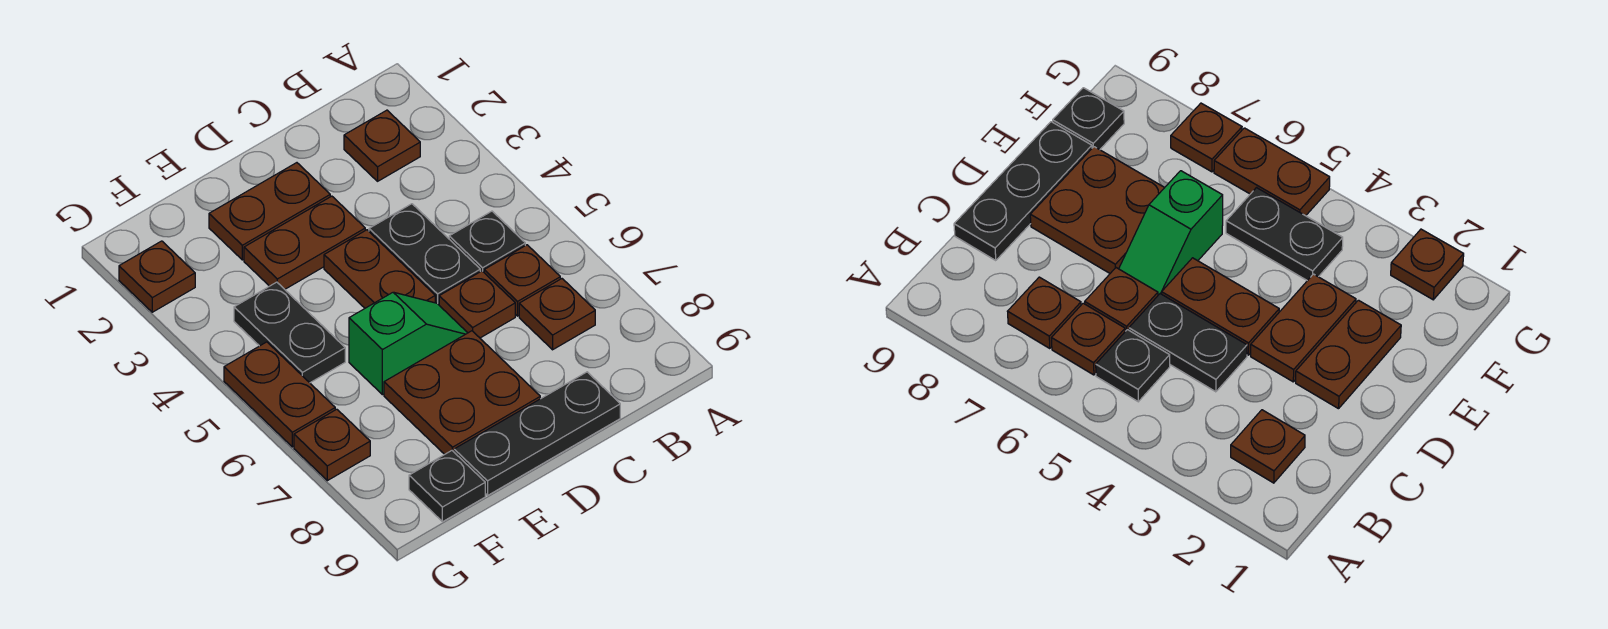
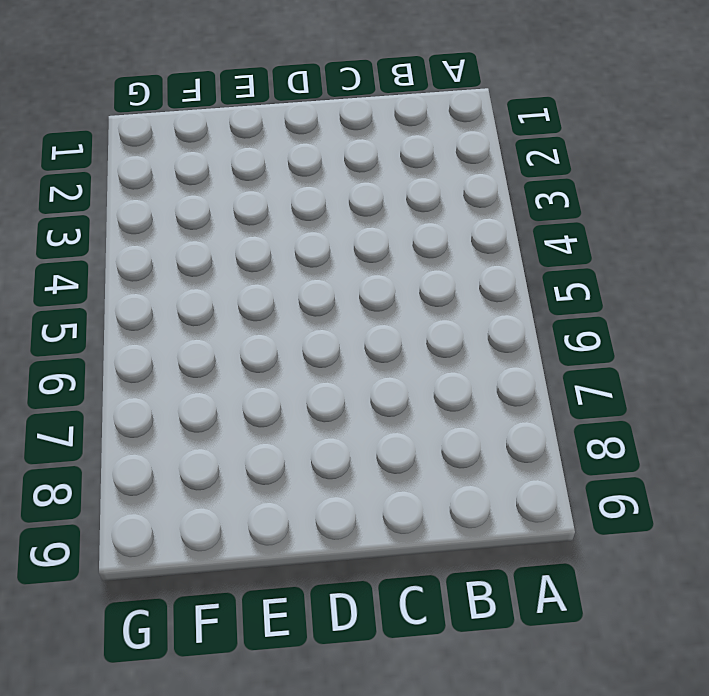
none -> brown 1x1 plate [344,110,420,181]
none -> black 1x1 plate [449,211,525,272]
none -> brown 1x1 plate [484,245,560,316]

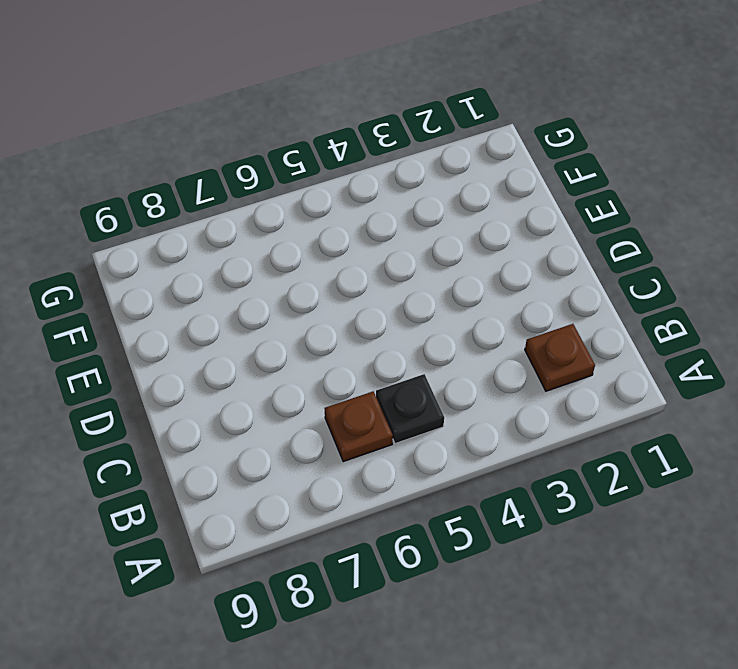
none -> brown 1x1 plate [519,279,595,350]
none -> black 1x2 plate [369,204,480,305]
none -> brown 1x1 plate [439,271,515,338]

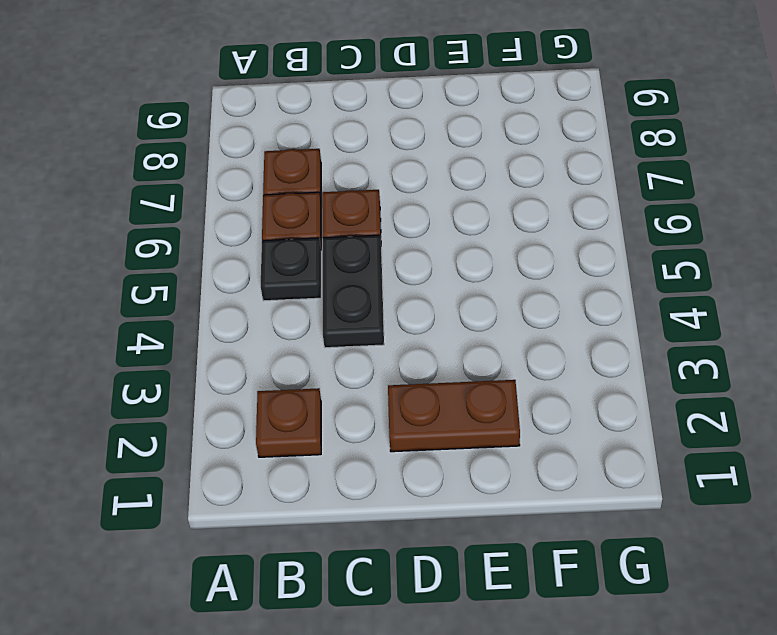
none -> black 1x3 plate [454,372,620,495]
none -> brown 1x2 plate [244,196,365,289]
none -> brown 1x2 plate [324,230,435,308]

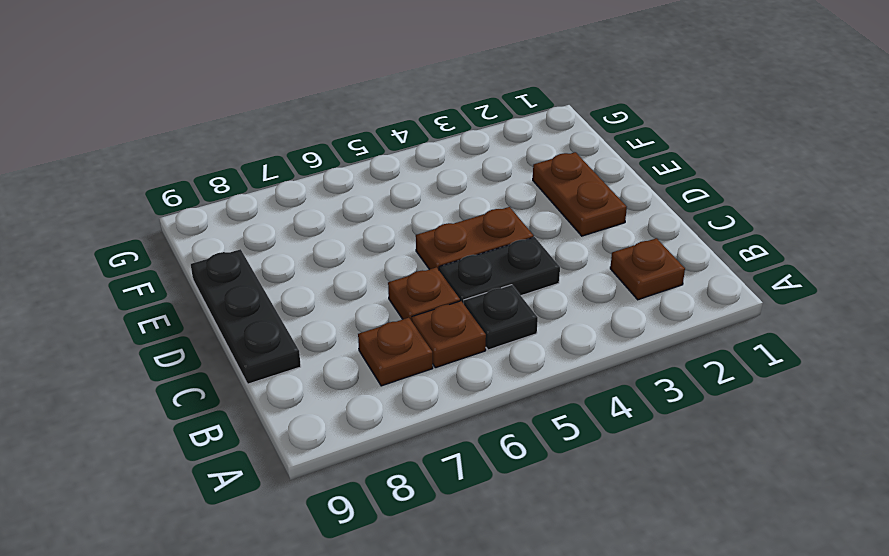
none -> brown 1x2 plate [244,196,365,289]
none -> green 1x2 slope [349,292,467,395]
none -> brown 2x2 plate [384,331,540,454]

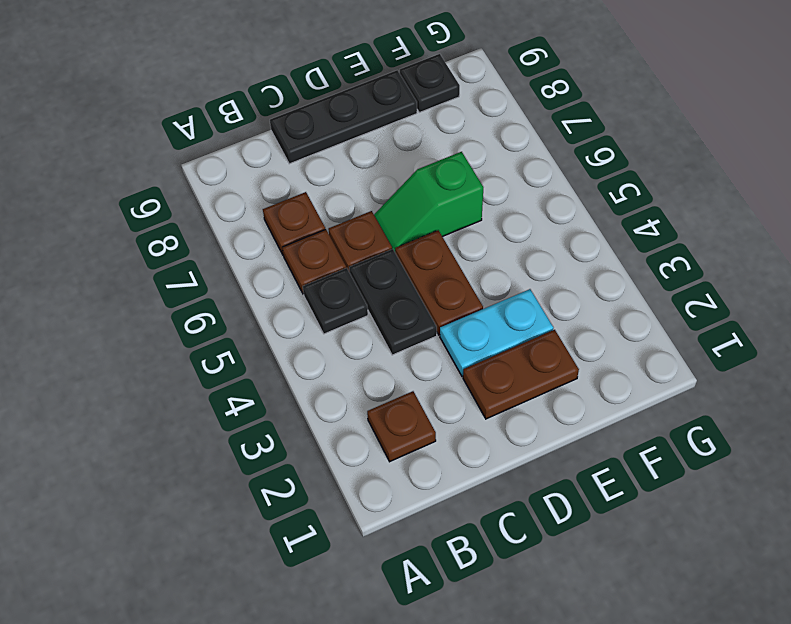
cyan 1x2 plate [440,289,553,376] -> brown 1x2 plate [244,196,365,289]
none -> brown 2x2 plate [384,331,540,454]
none -> black 1x2 plate [234,282,345,383]
none -> brown 1x1 plate [119,241,195,312]

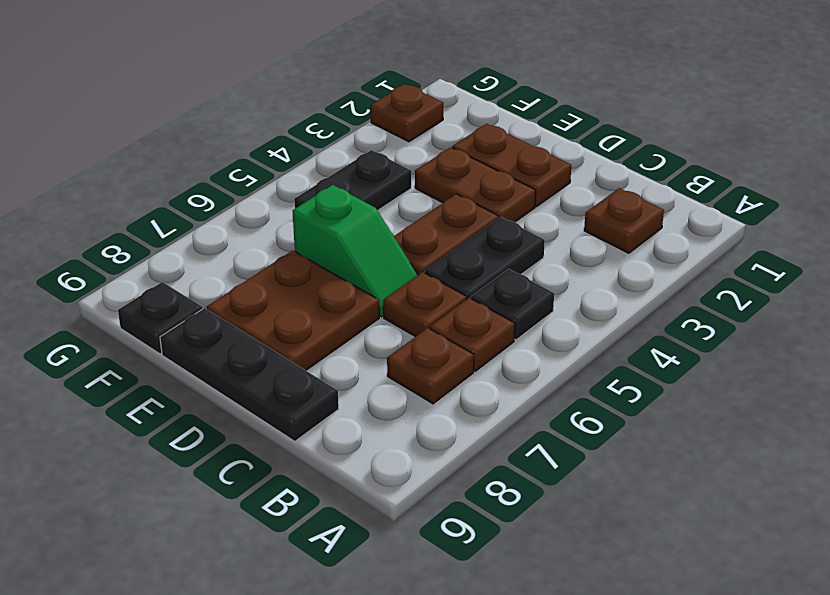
none -> brown 1x2 plate [224,342,335,447]
none -> brown 1x1 plate [294,409,370,481]

